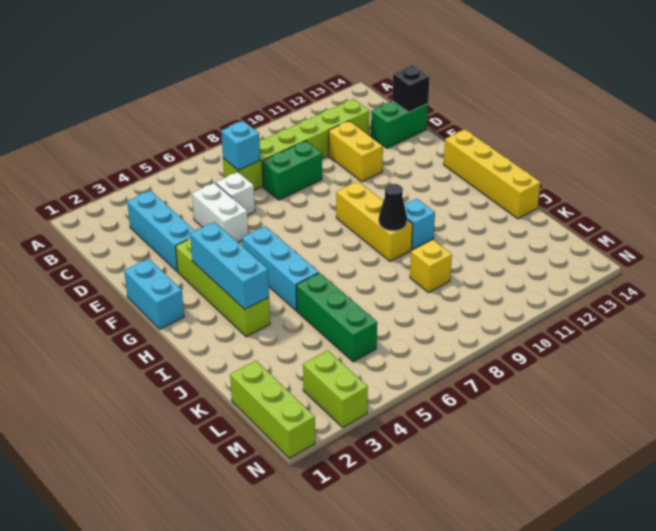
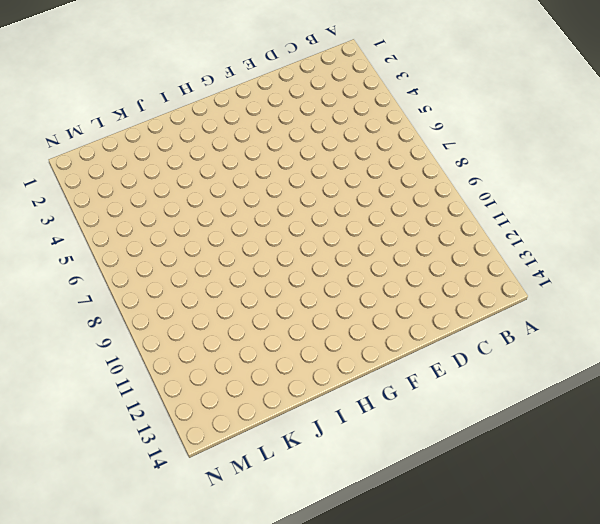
none -> cyan 1x3 brick [127,191,195,272]
none -> lime 1x6 brick [223,99,370,190]
none -> white 1x2 brick [192,183,248,242]

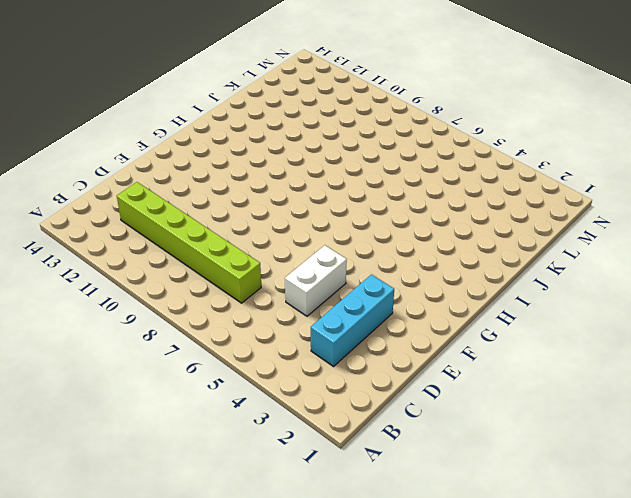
none -> white 1x1 brick [216,172,255,215]
none -> green 1x2 brick [262,141,322,200]
none -> yellow 1x2 brick [329,121,383,182]

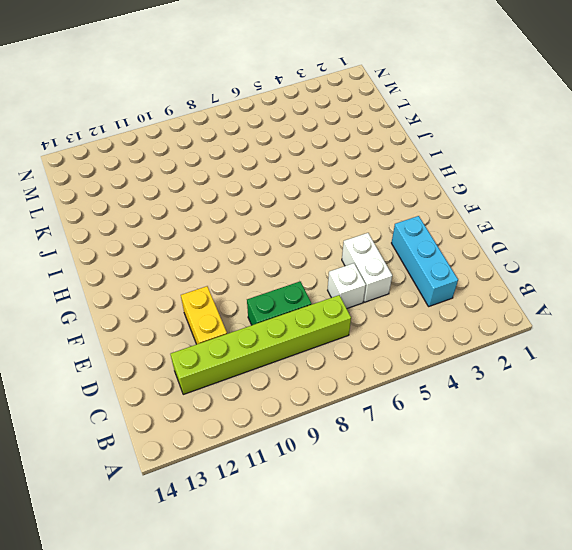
none -> green 1x2 brick [371,101,428,148]
none -> cyan 1x2 brick [124,259,184,329]
none -> lime 1x4 brick [176,238,270,337]

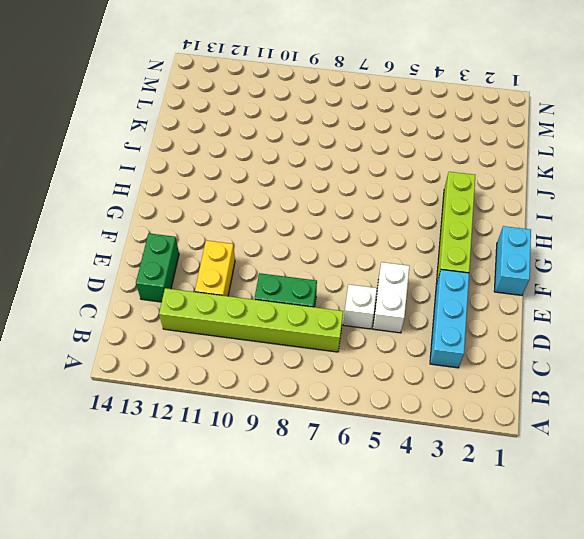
green 1x2 brick [136,233,179,302] -> green 1x2 brick turned to [371,101,428,148]
none -> cyan 1x3 brick [242,226,319,311]
none -> yellow 1x3 brick [336,181,413,261]
none -> yellow 1x4 brick [444,129,541,219]

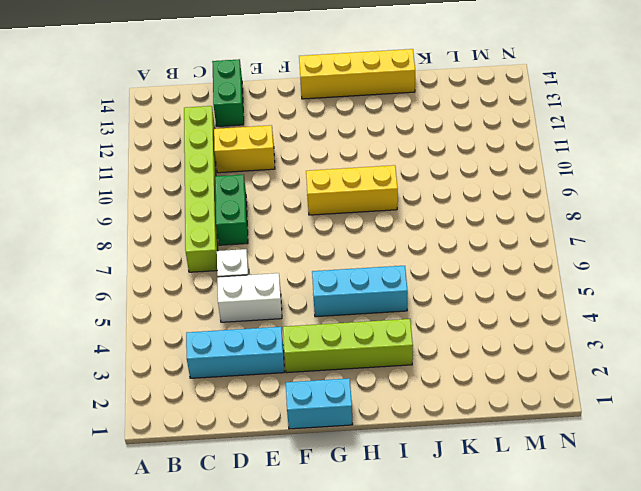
none -> cyan 1x1 brick [404,199,435,250]
none -> green 1x3 brick [296,273,377,362]
none -> yellow 1x1 brick [410,240,452,293]

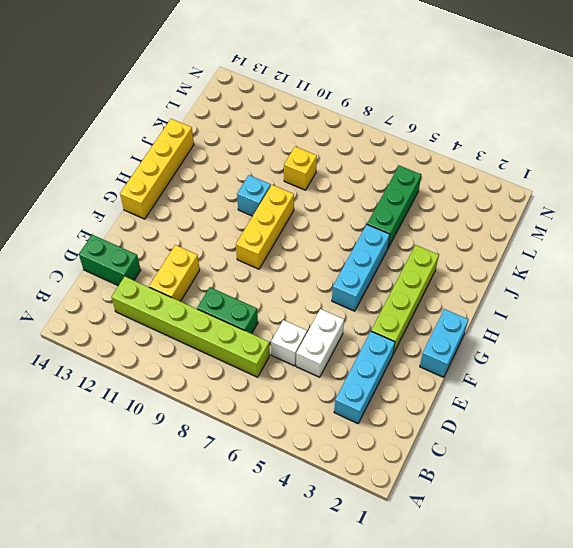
none -> lime 1x3 brick [230,360,315,458]
none -> lime 1x2 brick [303,350,368,427]
none -> cyan 1x1 brick [221,121,260,170]

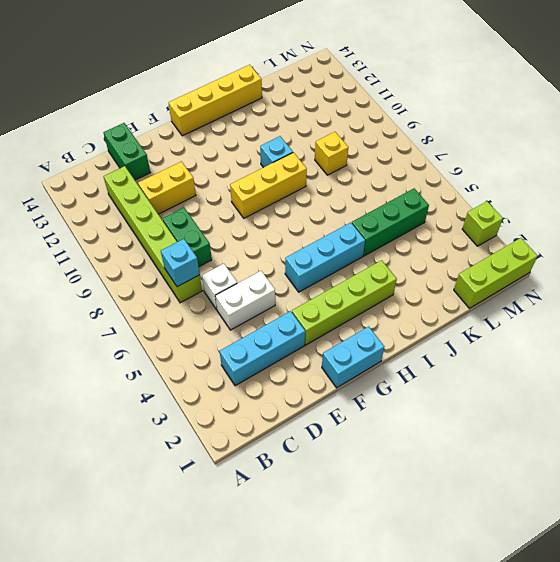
lime 1x1 brick [462,201,503,246] -> lime 1x2 brick [303,350,368,427]
none -> black 1x1 brick [392,65,430,112]
none -> cyan 1x3 brick [190,222,269,309]
none -> black 1x1 cone [379,184,407,231]

